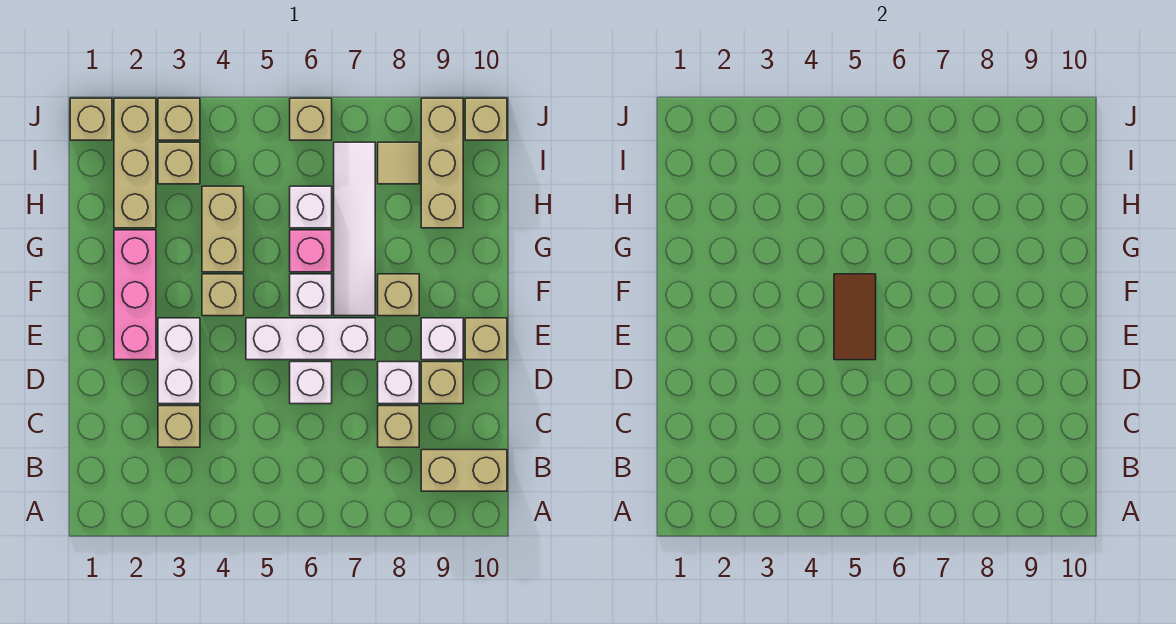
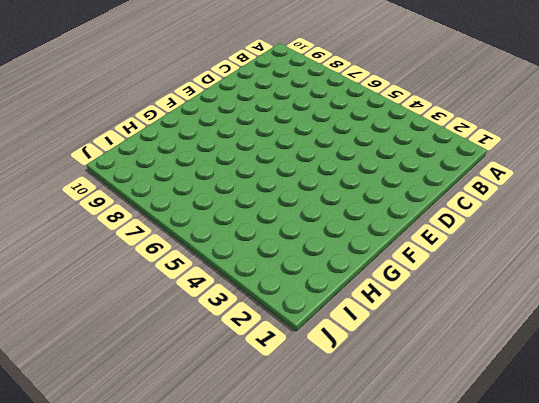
none -> tan 1x2 brick [421,450,507,491]
none -> tan 1x1 brick [158,406,200,447]
none -> tan 1x1 brick [378,406,419,447]

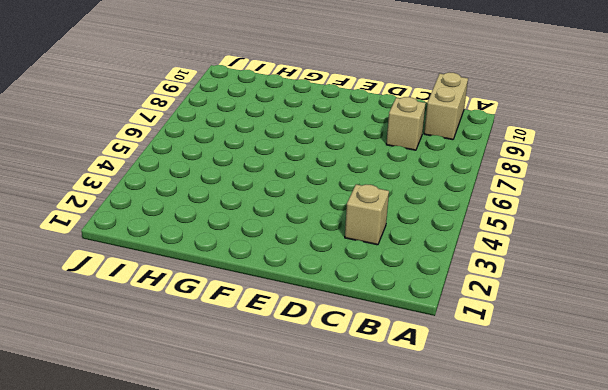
none -> white 1x2 brick [158,318,200,404]
none -> white 1x1 brick [290,362,332,404]
none -> white 1x1 brick [378,362,419,404]

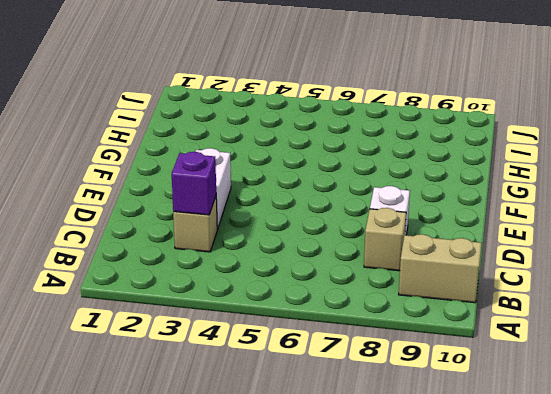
purple 1x1 brick [172,152,216,215] -> none
none -> white 1x1 brick [290,362,332,404]
none -> tan 1x1 brick [421,362,463,404]
none -> pink 1x3 brick [114,230,156,360]

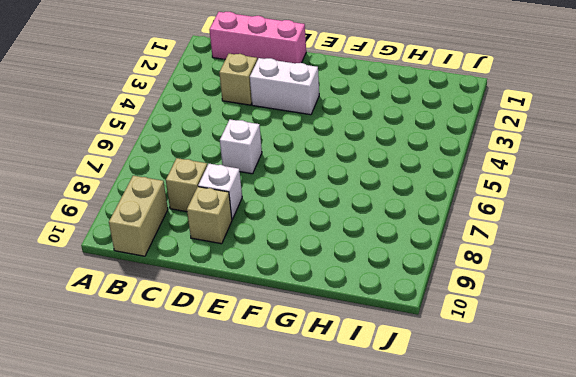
pink 1x3 brick [209,12,306,63] -> pink 1x3 brick moved to [114,230,156,360]
none -> white 1x3 brick [246,318,375,360]
none -> white 1x1 brick [421,318,463,360]
none -> tan 1x1 brick [465,318,507,360]

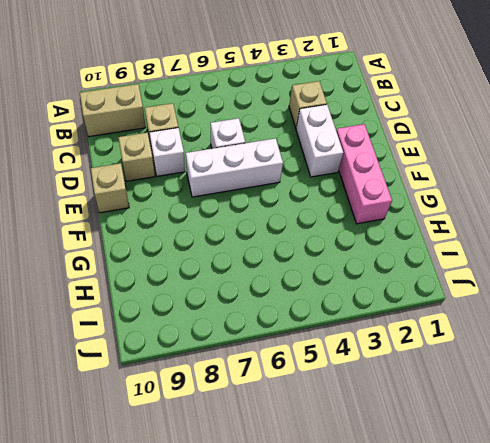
none -> white 1x1 brick [421,318,463,360]
none -> tan 1x1 brick [202,274,244,316]
none -> white 1x1 brick [290,274,332,316]

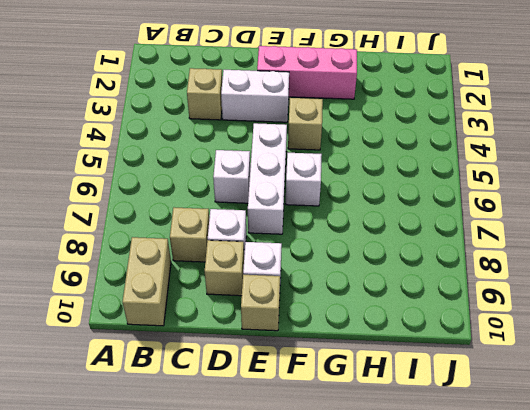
none -> white 1x4 tile [334,142,375,316]
none -> tan 1x1 brick [378,274,419,316]
none -> tan 1x2 brick [202,186,244,272]

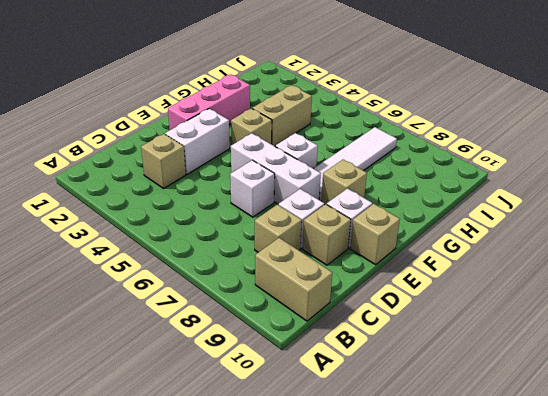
none -> pink 1x1 brick [290,230,332,272]
none -> tan 1x3 brick [114,98,156,228]
none -> white 1x1 brick [290,186,332,228]

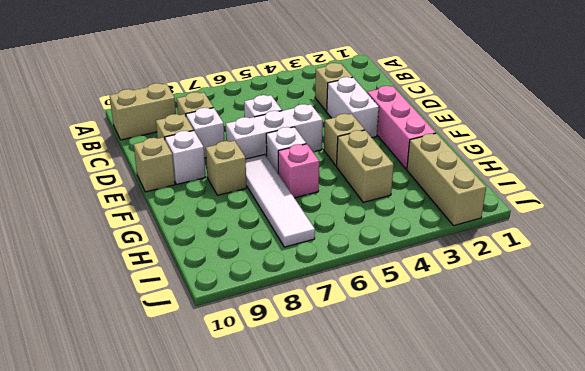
none -> white 1x1 brick [290,186,332,228]
none -> tan 1x3 brick [421,98,463,228]
none -> tan 1x1 brick [158,142,200,184]

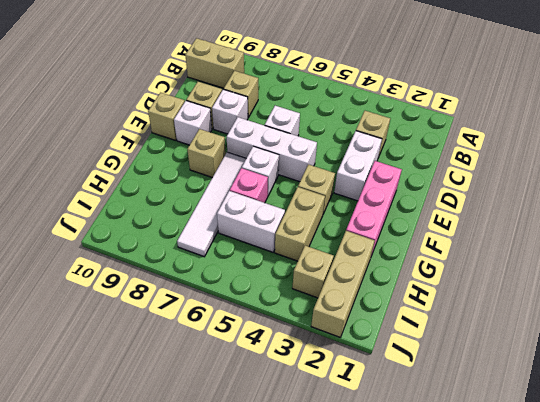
white 1x2 brick [217,191,285,252] -> white 1x1 brick [290,186,332,228]
none -> tan 1x3 brick [421,98,463,228]
none -> tan 1x1 tile [378,142,419,184]
none -> tan 1x1 brick [70,98,112,140]

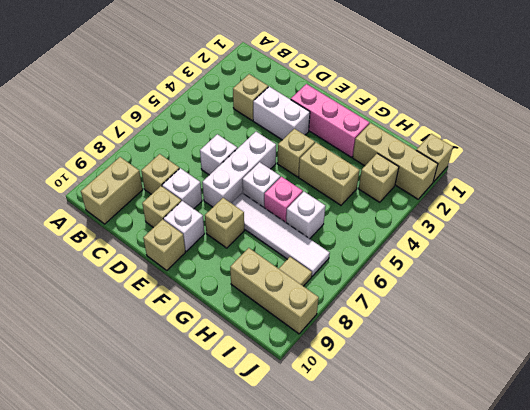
none -> tan 1x1 brick [158,98,200,140]
none -> tan 1x1 brick [290,98,332,140]
none -> tan 1x1 brick [465,98,507,140]

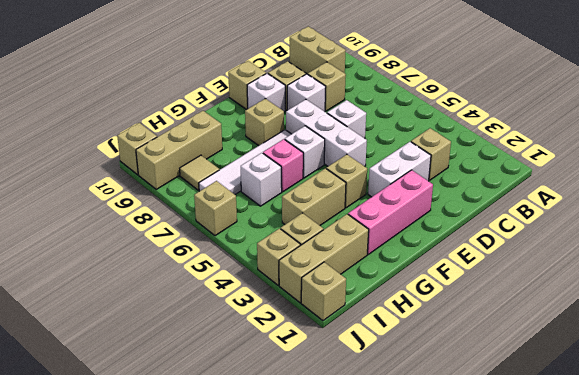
none -> brown 1x2 tile [834,274,876,360]

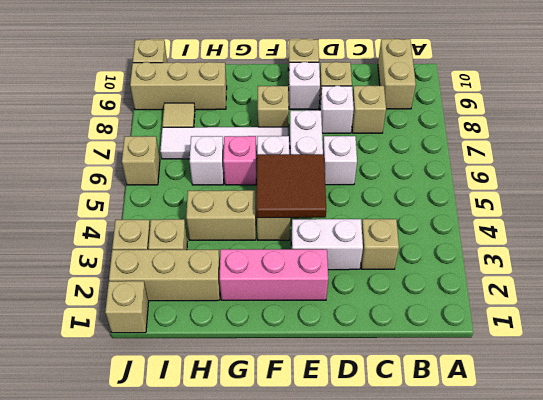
brown 2x2 tile [257,154,326,218] -> brown 1x2 tile [834,274,876,360]

